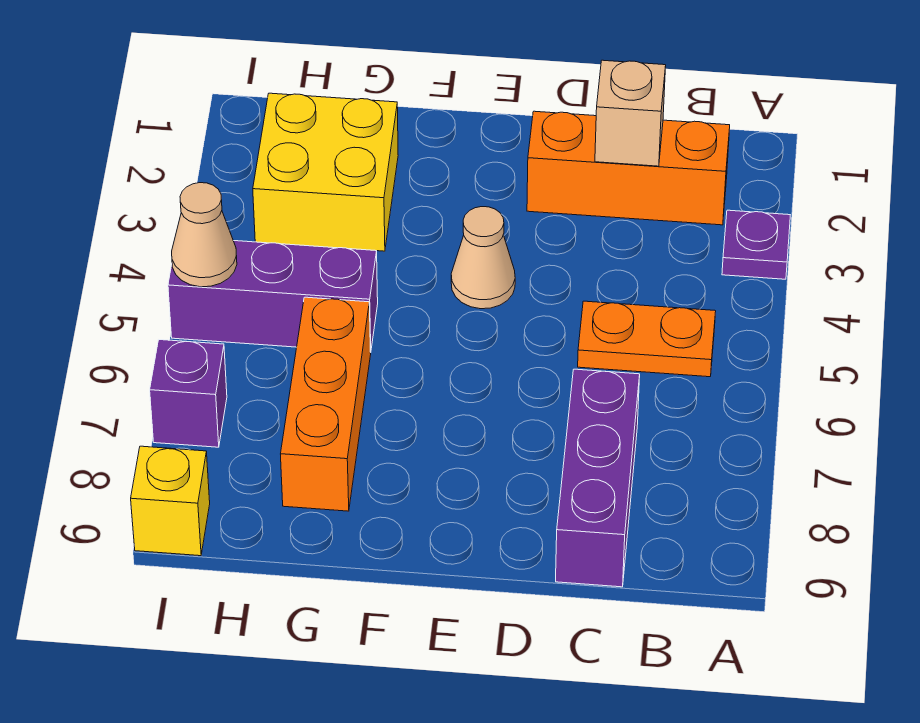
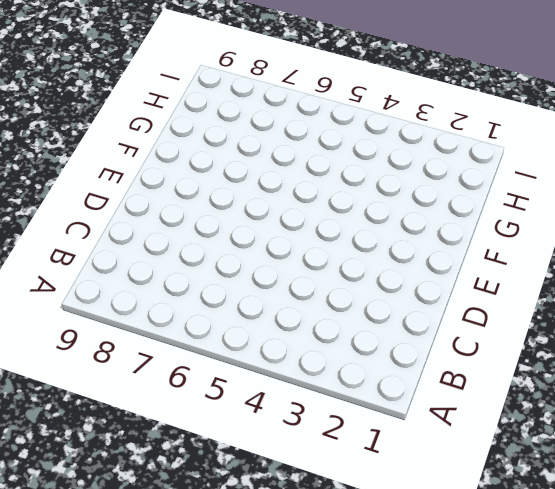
none -> purple 1x1 plate [722,210,790,279]
none -> orange 1x3 brick [527,111,730,225]
none -> orange 1x2 plate [578,301,716,377]

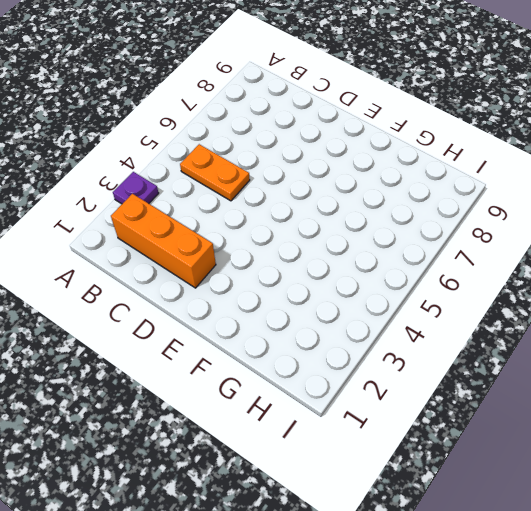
none -> purple 1x3 brick [556,369,640,587]
none -> tan 1x1 cone [451,207,515,309]
none -> yellow 2x2 brick [253,93,398,251]

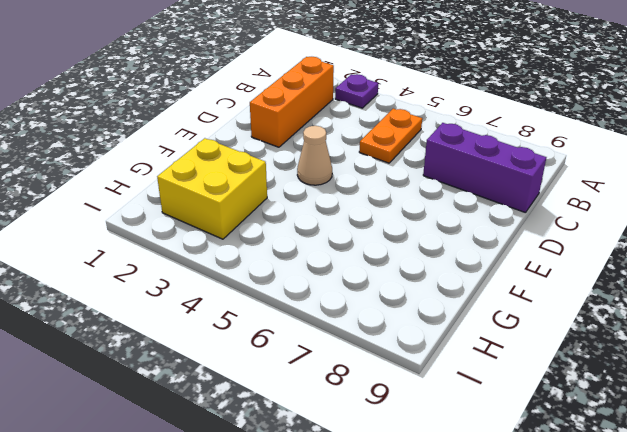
none -> purple 1x3 brick [168,241,378,352]
none -> orange 1x3 brick [281,297,371,511]
none -> purple 1x1 brick [150,340,227,447]

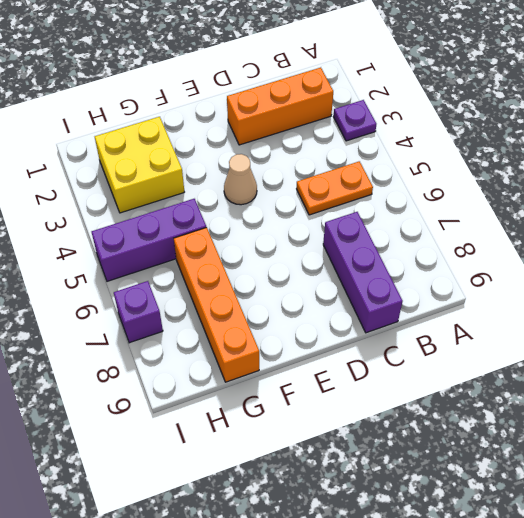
orange 1x4 brick [174,227,259,382] -> orange 1x3 brick [281,297,371,511]
none -> yellow 1x1 brick [131,446,210,556]
none -> tan 1x1 brick [595,60,666,166]
none -> tan 1x1 cone [172,183,237,287]

